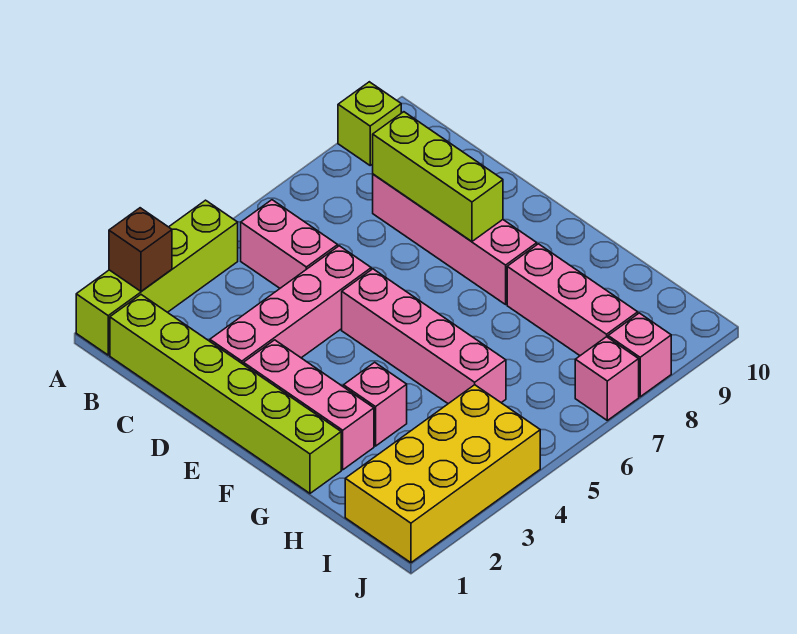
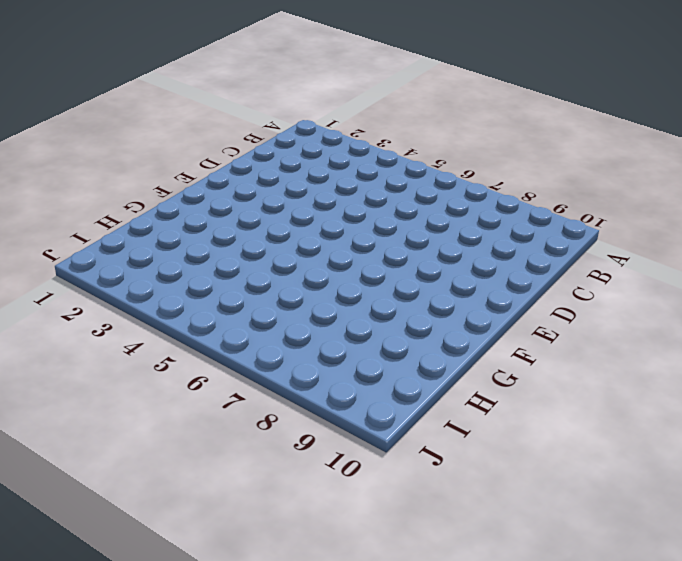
none -> lime 1x4 brick [76,200,238,355]
none -> lime 1x1 brick [338,82,401,165]
none -> lime 1x6 brick [110,295,341,493]

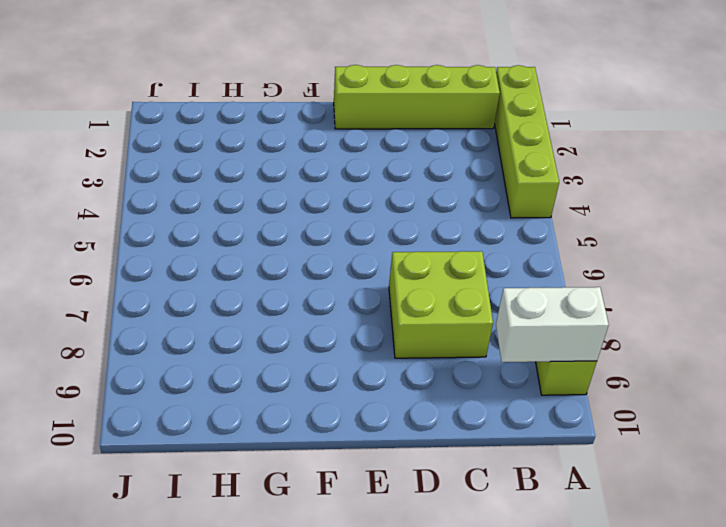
white 1x2 brick [496,287,609,362] -> none
lime 1x4 brick [334,65,500,129] -> lime 1x6 brick [110,295,341,493]
lime 2x2 brick [389,251,493,358] -> pink 1x4 brick [373,174,537,304]
none -> pink 1x2 brick [241,200,338,288]
none -> pink 1x4 brick [210,246,371,364]
none -> pink 1x3 brick [244,340,374,470]

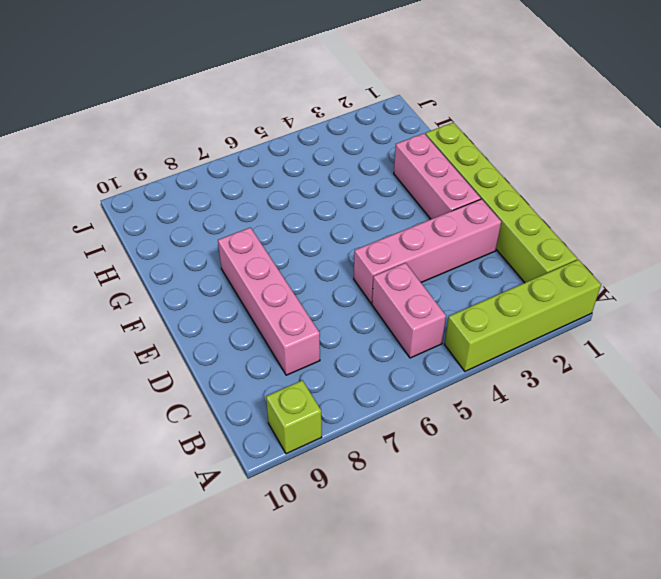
none -> pink 1x4 brick [342,269,506,404]
none -> pink 1x1 brick [344,362,407,446]
none -> pink 1x3 brick [507,244,638,356]

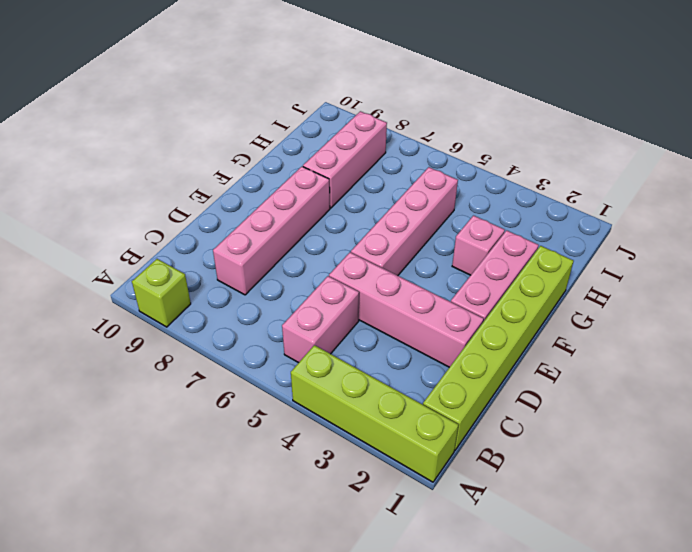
none -> yellow 2x4 brick [345,385,540,563]
none -> pink 1x1 brick [575,337,639,420]
none -> pink 1x1 brick [608,313,671,397]

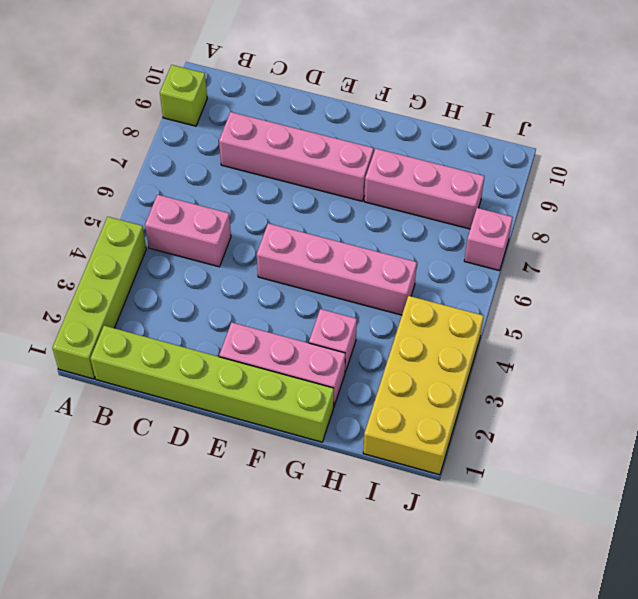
none -> pink 1x4 brick [210,246,371,364]
none -> pink 1x1 brick [608,313,671,397]
none -> brown 1x1 brick [109,208,172,291]

